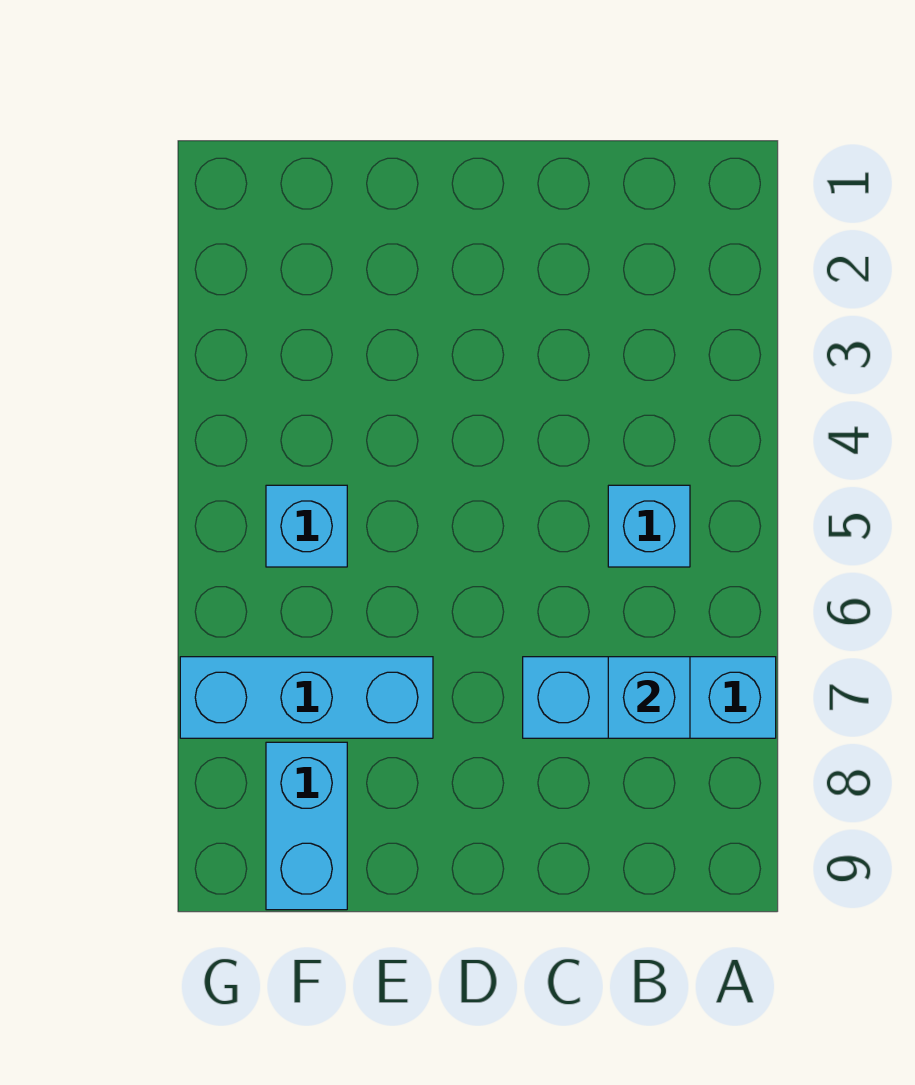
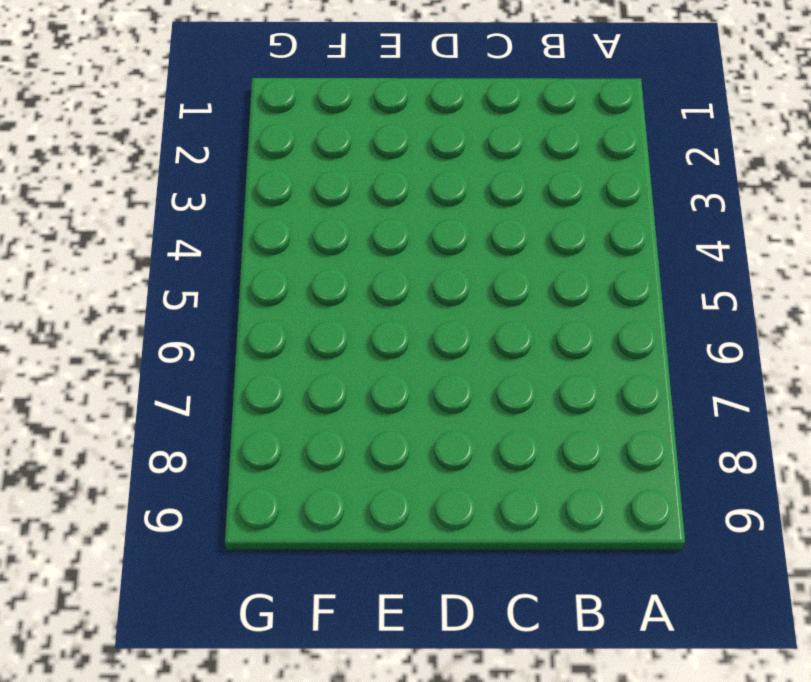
none -> cyan 1x3 brick [523,657,776,738]
none -> cyan 1x1 brick [608,485,690,567]

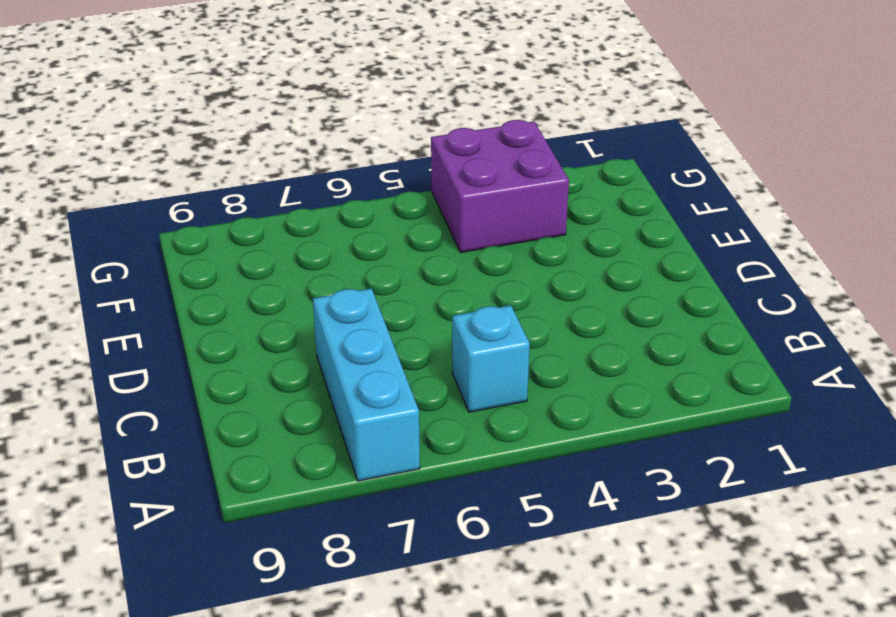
purple 2x2 brick [431,120,569,252] -> none
none -> cyan 1x3 brick [180,657,433,738]
none -> cyan 1x1 brick [266,485,347,567]

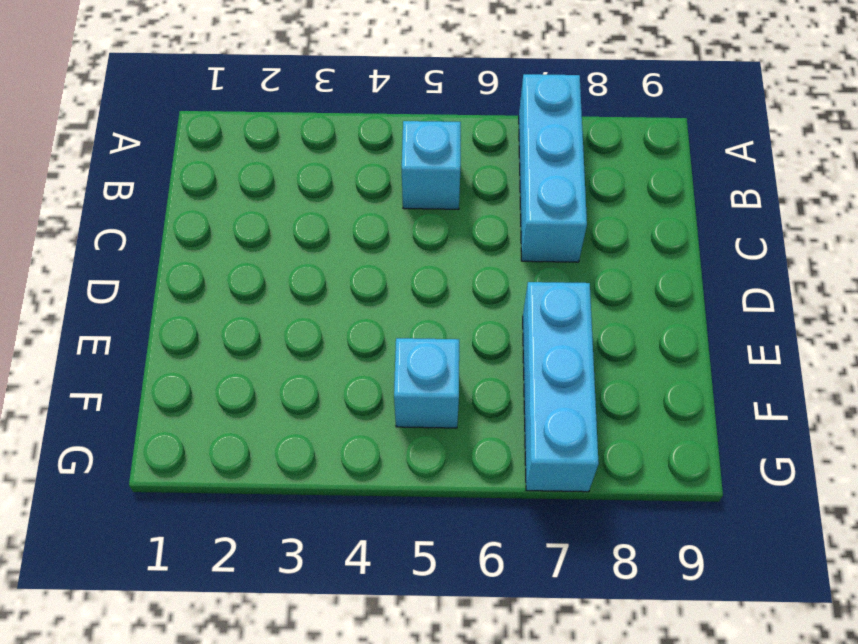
none -> cyan 1x2 brick [266,742,347,910]
none -> cyan 1x1 brick [608,657,690,738]

